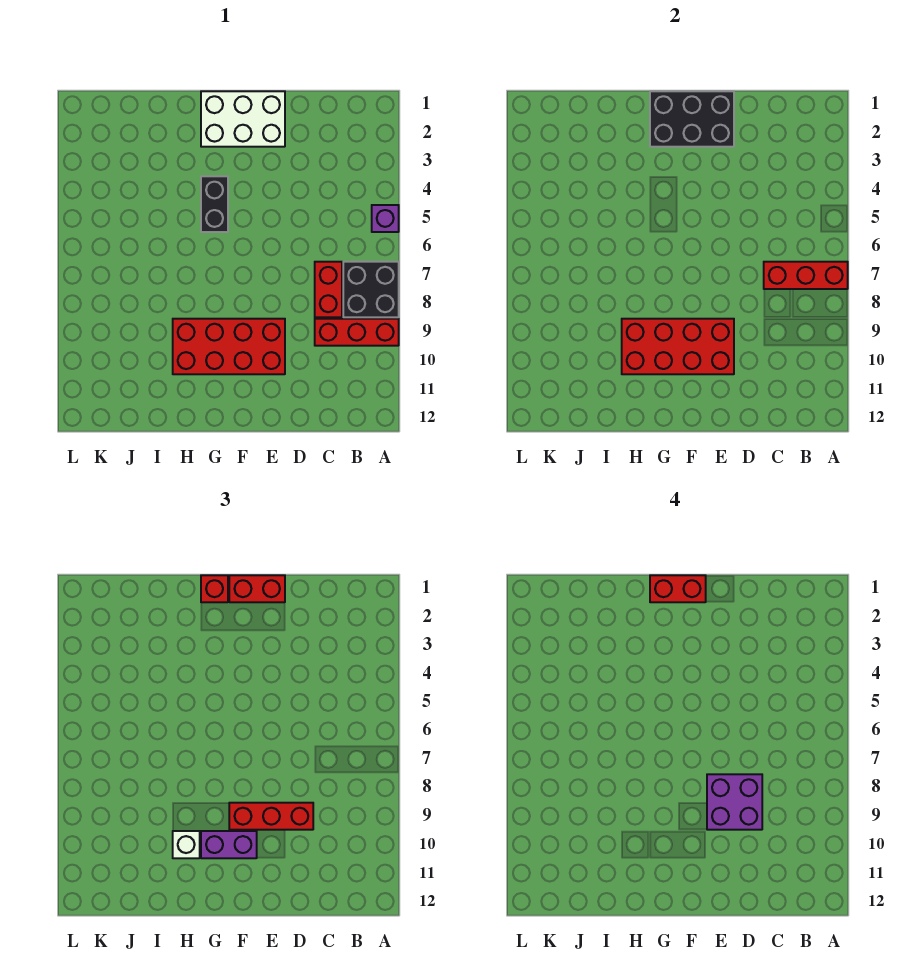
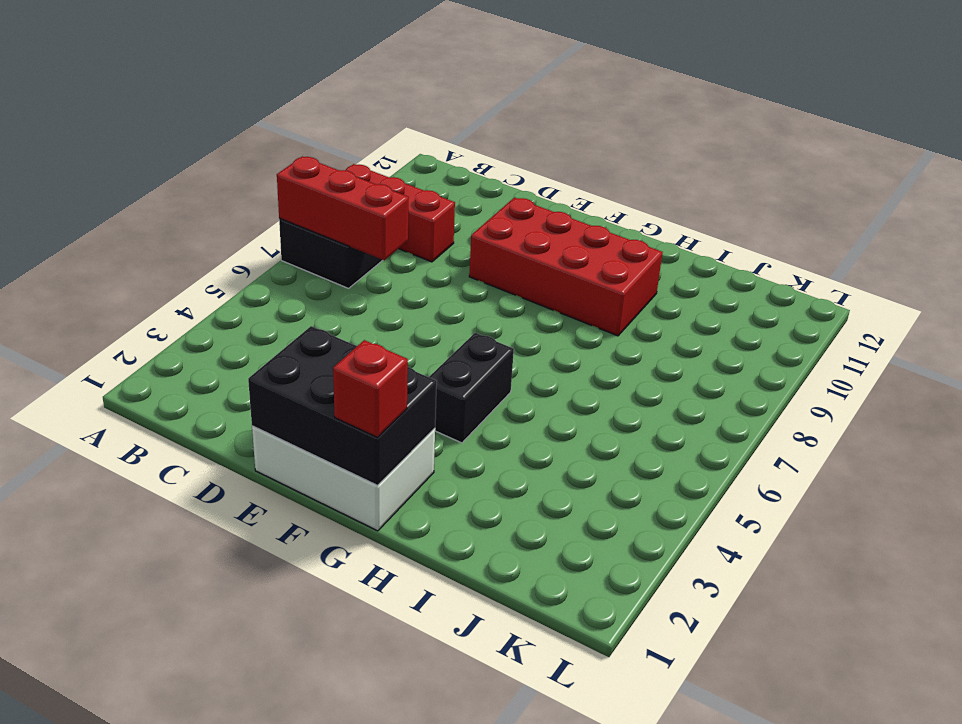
none -> purple 1x1 brick [372,205,399,232]
none -> red 1x2 brick [315,262,342,317]
none -> red 2x4 brick [622,319,734,374]

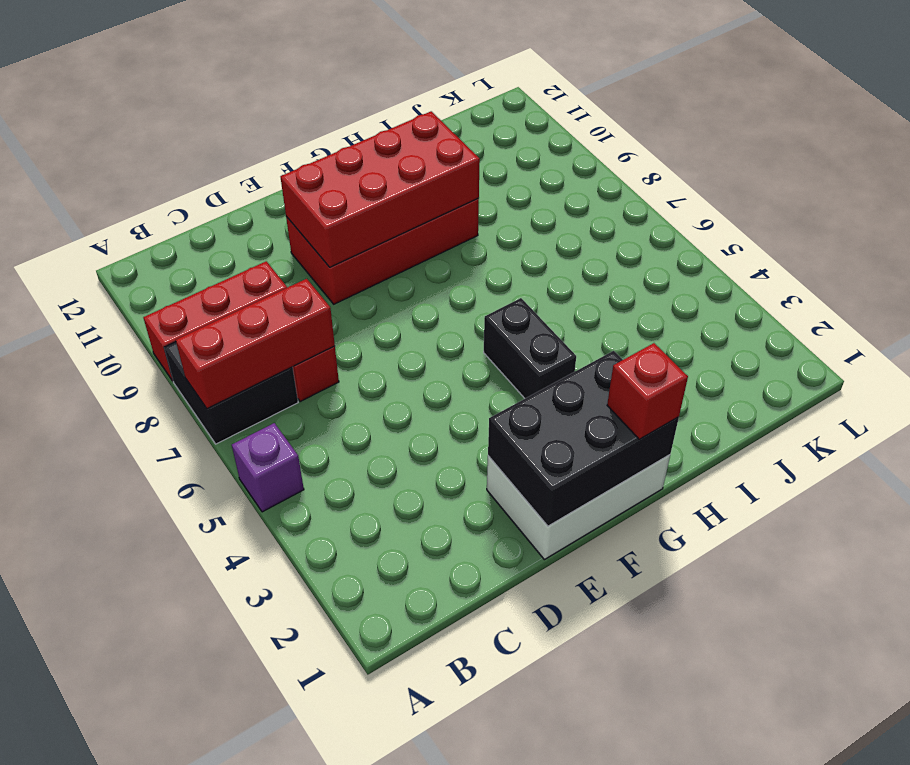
none -> red 1x3 brick [229,803,313,830]
none -> red 1x2 brick [229,575,285,602]
none -> purple 1x2 brick [201,831,257,858]

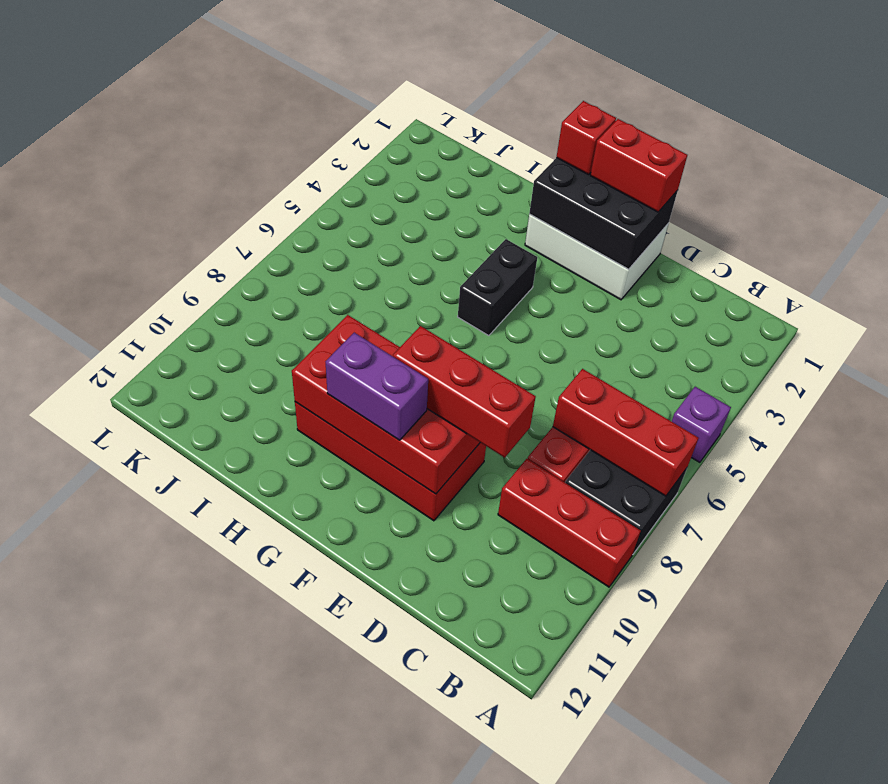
none -> white 1x1 brick [173,831,200,858]
none -> purple 2x2 brick [707,774,762,830]
none -> red 1x2 brick [650,575,706,602]

